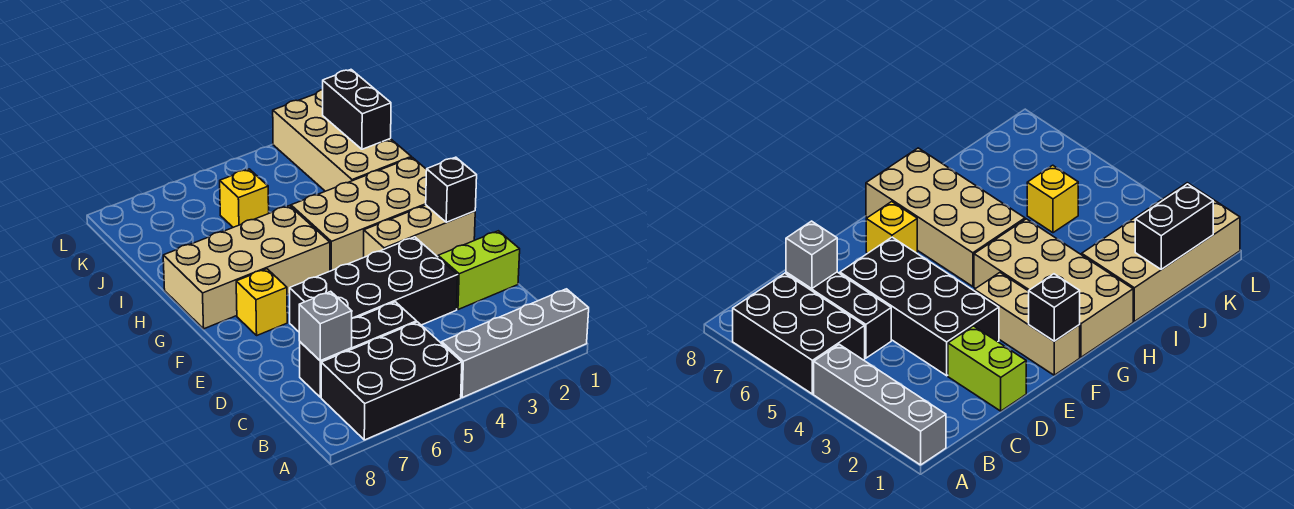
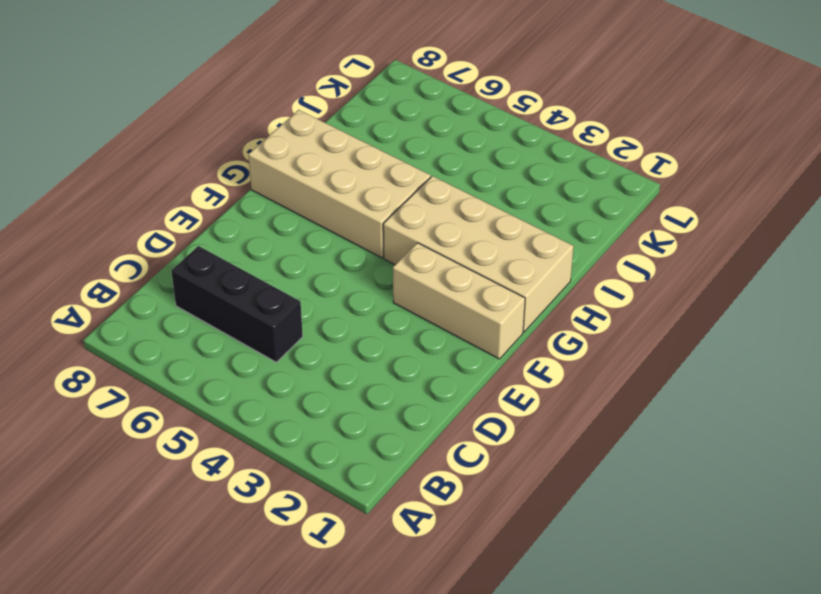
none -> grey 1x4 brick [442,289,589,397]
none -> black 2x3 brick [321,322,462,440]
none -> lime 1x2 brick [438,231,520,310]

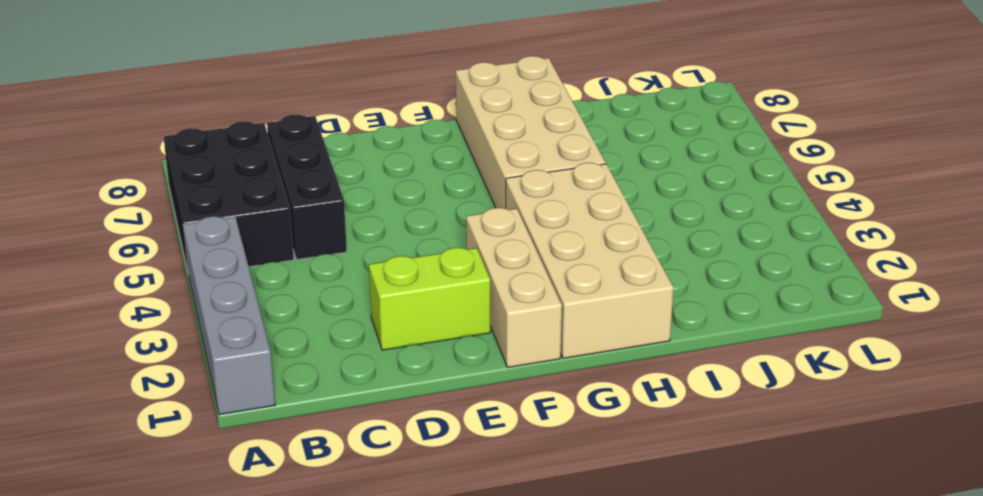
lime 1x2 brick [369,248,490,350] -> lime 1x2 brick turned to [438,231,520,310]
none -> black 2x4 brick [290,237,458,332]
none -> yellow 1x1 brick [236,269,287,335]
none -> tan 2x4 brick [273,90,411,191]

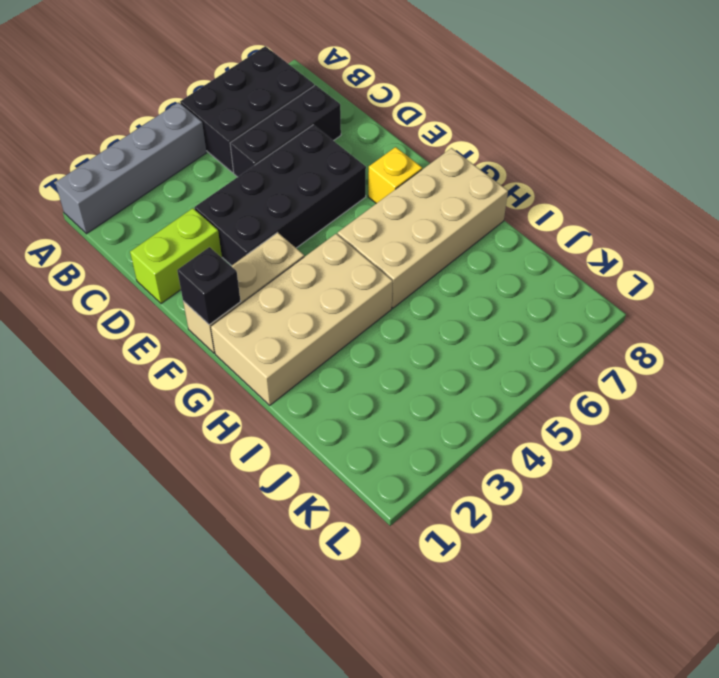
none -> tan 2x4 brick [273,90,411,191]
none -> yellow 1x1 brick [220,169,269,227]
none -> grey 1x1 brick [299,291,352,361]

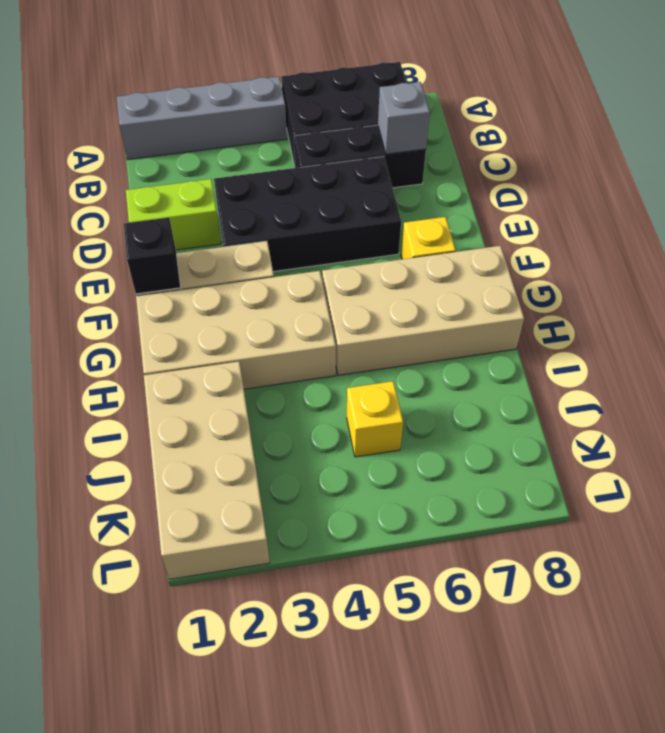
none -> black 1x2 brick [323,70,391,149]

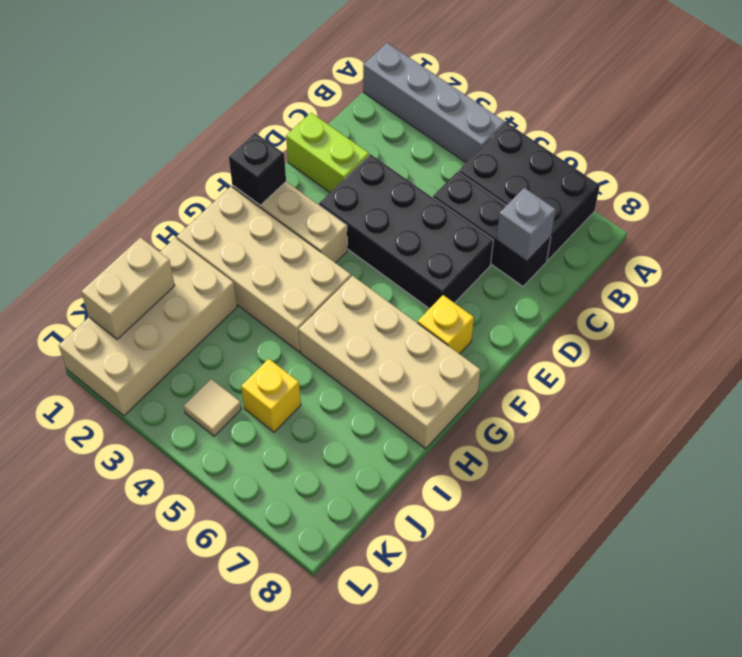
tan 1x2 brick [81,238,175,339] -> black 1x2 brick [323,70,391,149]
tan 1x1 tile [184,379,242,436] -> none

